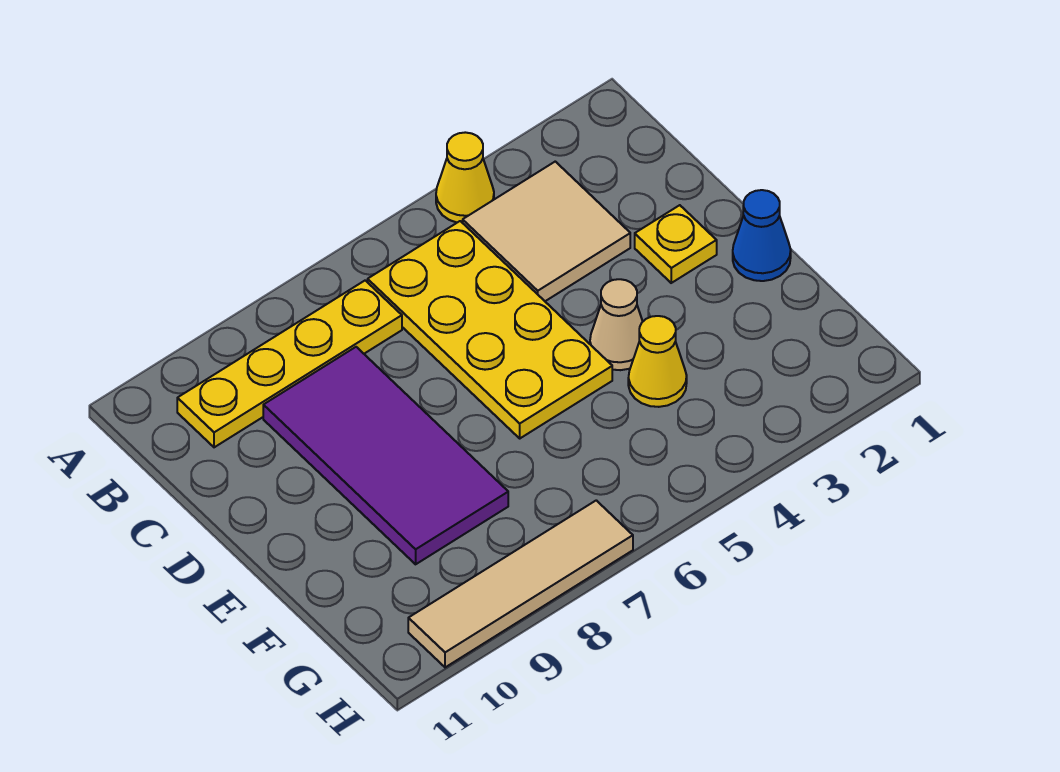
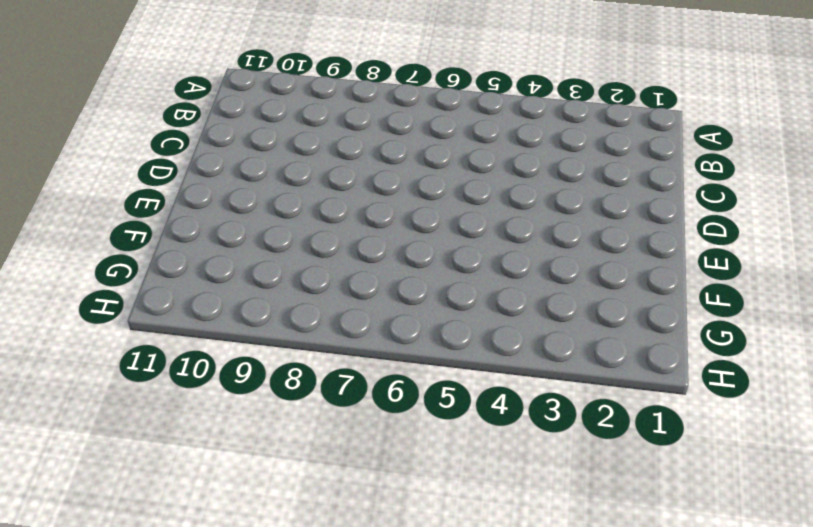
none -> yellow 1x1 cone [436,132,494,223]
none -> tan 2x2 tile [463,162,630,301]

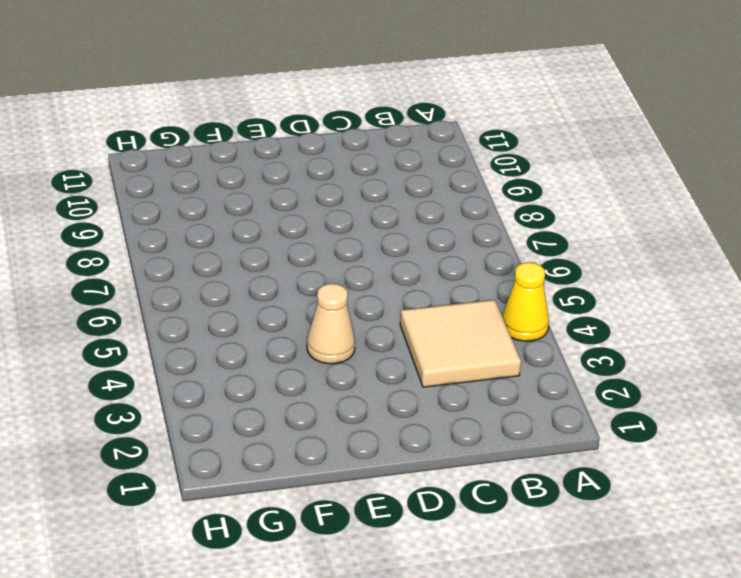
none -> yellow 2x4 plate [368,221,612,438]
none -> yellow 1x4 plate [177,280,402,447]

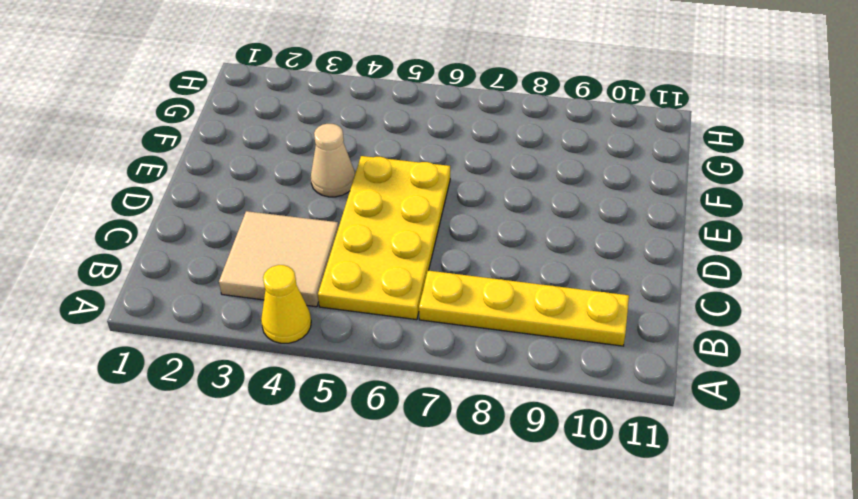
none -> purple 2x4 tile [263,347,508,564]
none -> yellow 1x1 plate [635,205,717,283]

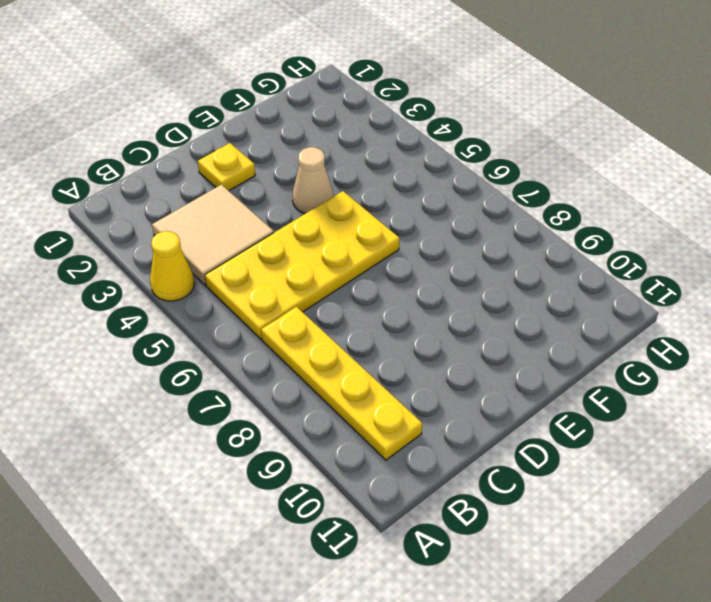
none -> purple 2x4 tile [263,347,508,564]
none -> blue 1x1 cone [733,190,791,281]

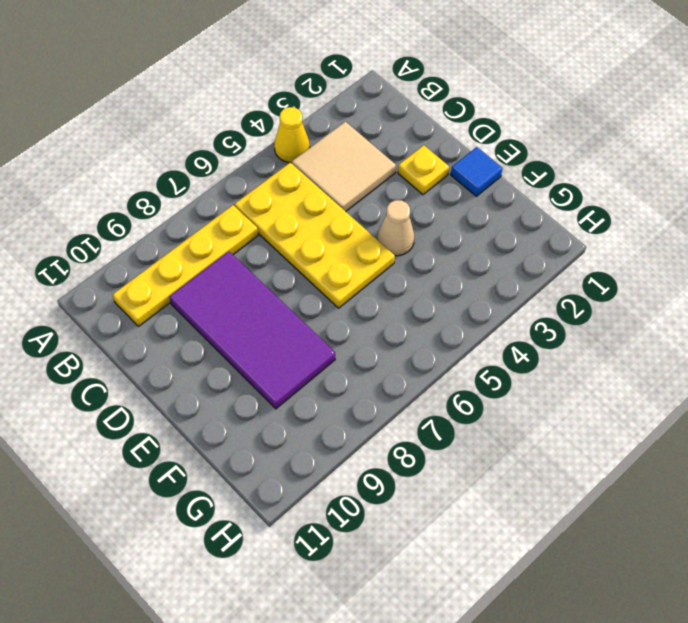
blue 1x1 tile [451,147,503,196] -> blue 1x1 cone [733,190,791,281]
none -> yellow 1x1 cone [628,316,687,407]
none -> tan 1x4 tile [408,500,633,667]

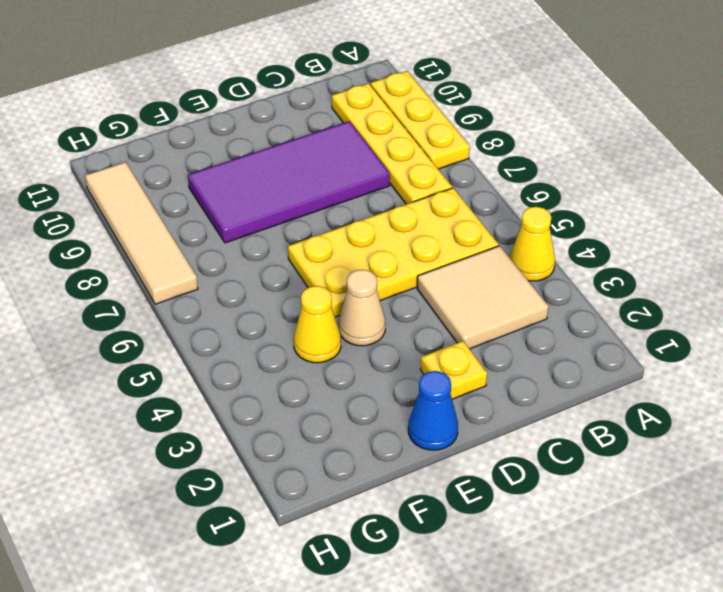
yellow 1x3 plate [371,71,470,169] -> none

